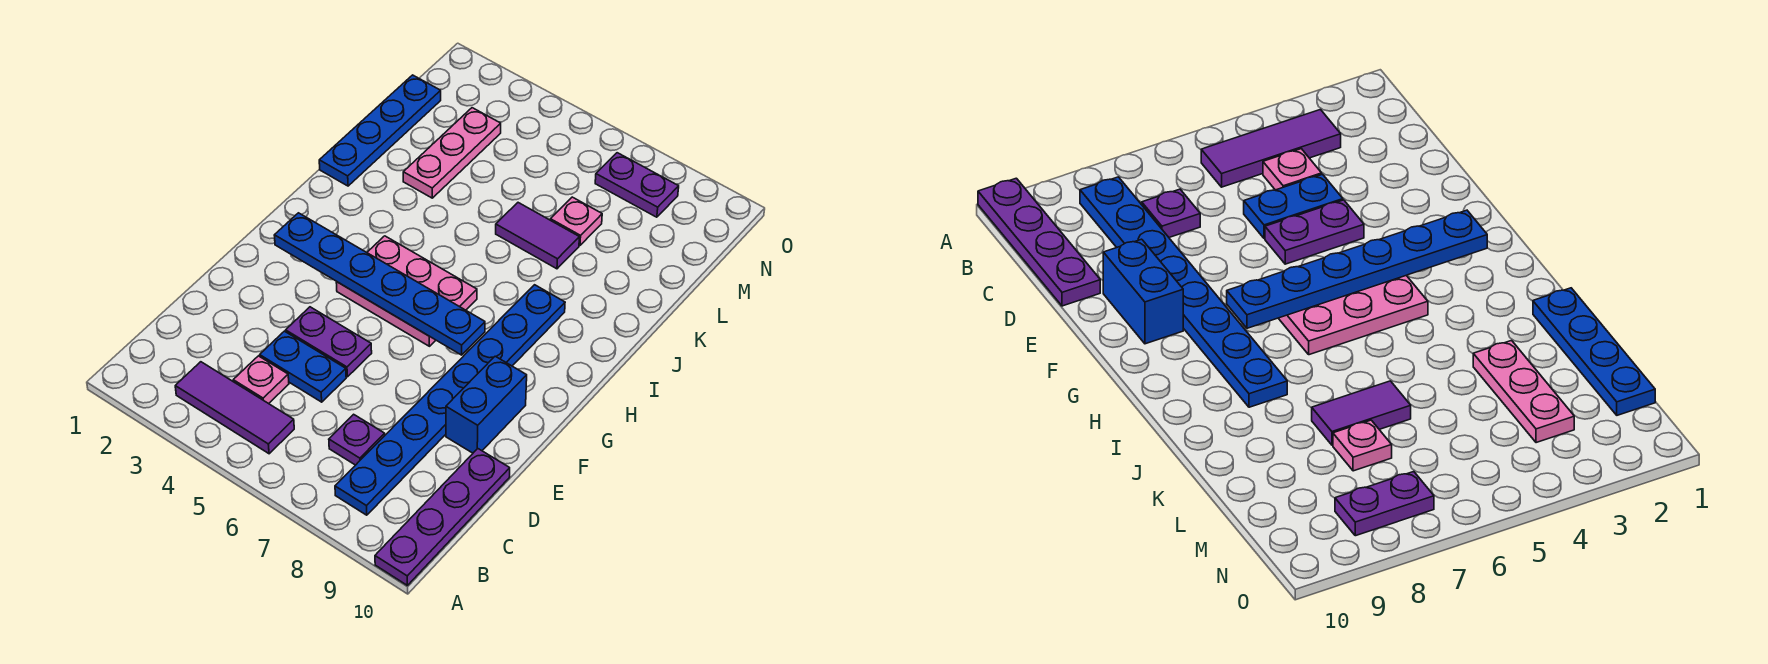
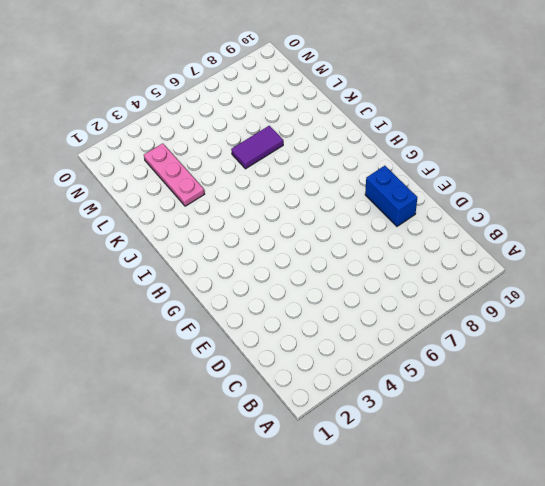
none -> purple 1x4 plate [375,449,510,585]
none -> purple 1x3 tile [175,362,294,454]
none -> blue 1x8 plate [335,285,565,515]

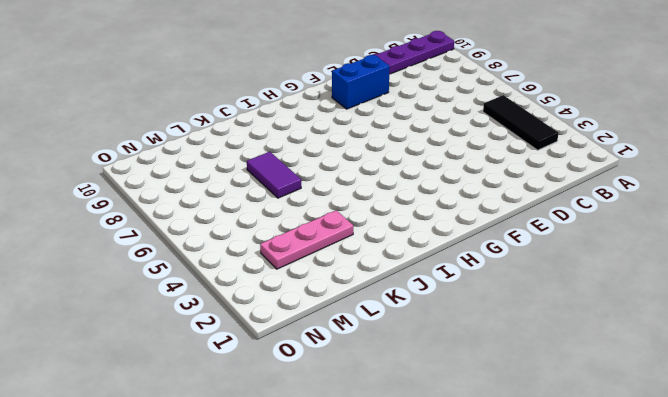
black 1x3 tile [483,95,558,150] -> purple 1x3 tile [175,362,294,454]
none -> blue 1x8 plate [335,285,565,515]
none -> pink 1x1 plate [233,356,289,404]
none -> purple 1x1 plate [329,414,385,465]

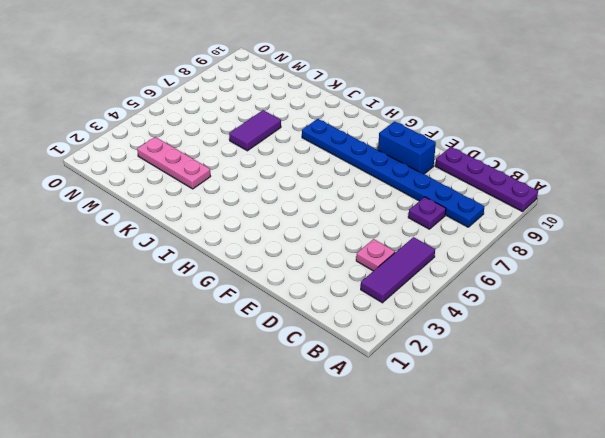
none -> blue 1x2 plate [260,331,346,402]
none -> purple 1x2 plate [286,307,372,377]
none -> pink 2x3 plate [336,236,477,346]

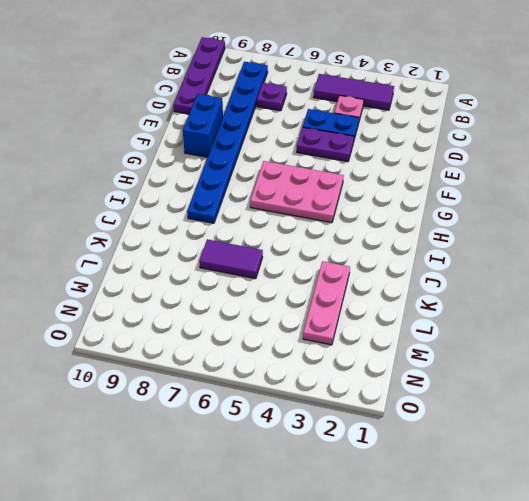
none -> blue 1x4 plate [319,75,441,186]
none -> pink 1x1 plate [550,197,602,245]
none -> purple 1x2 plate [595,153,679,217]

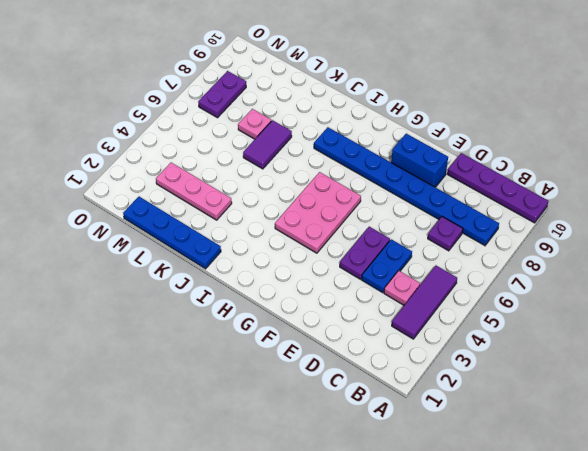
none -> blue 1x6 plate [274,213,485,355]

